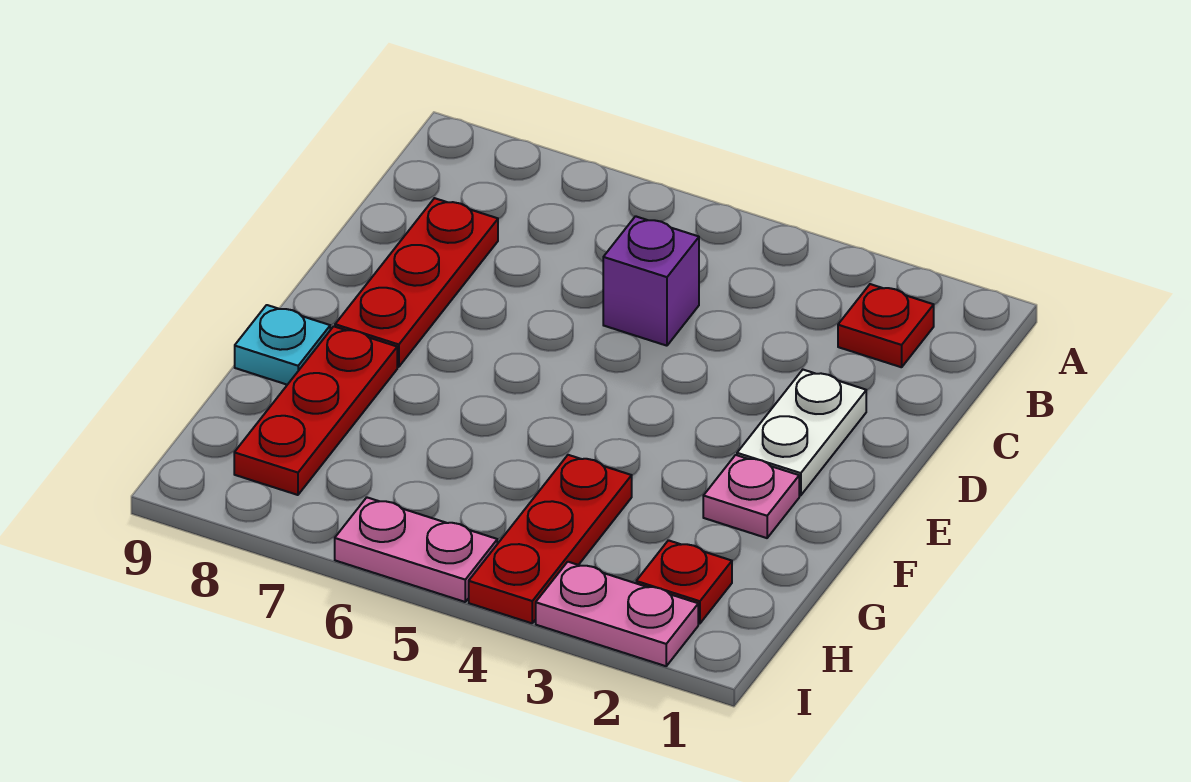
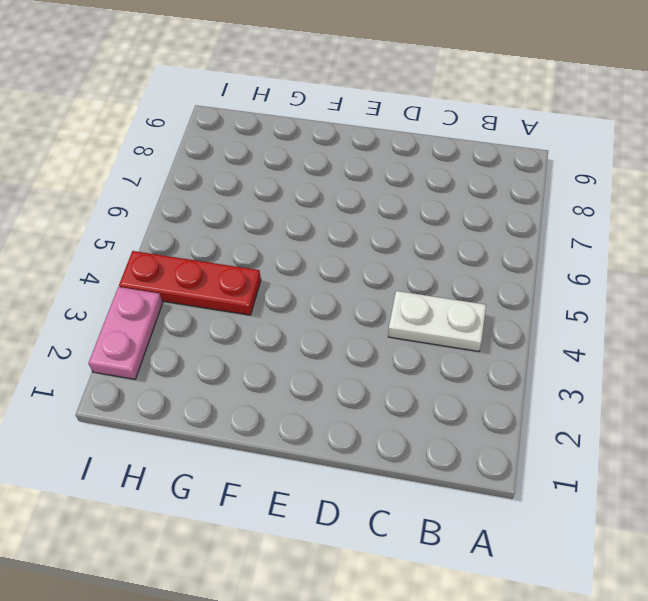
white 1x2 plate [388,291,486,351] -> white 1x2 plate moved to [737,370,866,495]
none -> red 1x1 plate [838,284,934,367]
none -> purple 1x1 brick [603,216,699,346]

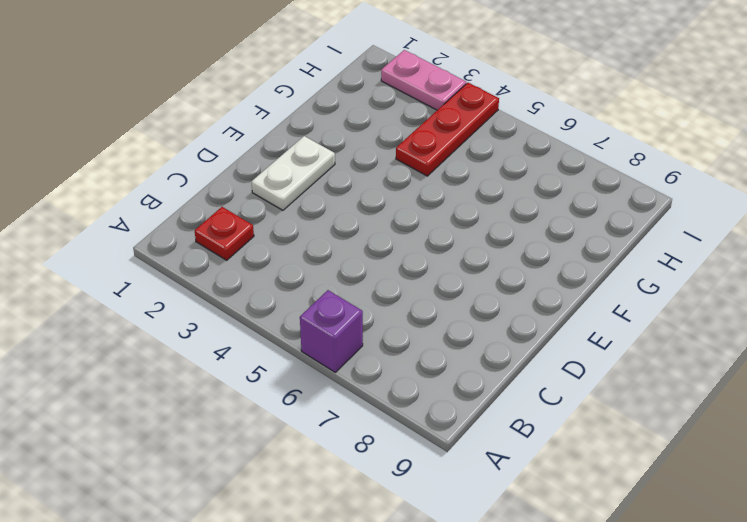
purple 1x1 brick [300,290,363,372] -> purple 1x1 brick moved to [603,216,699,346]
none -> red 1x3 plate [335,198,498,367]
none -> pink 1x1 plate [703,455,799,538]

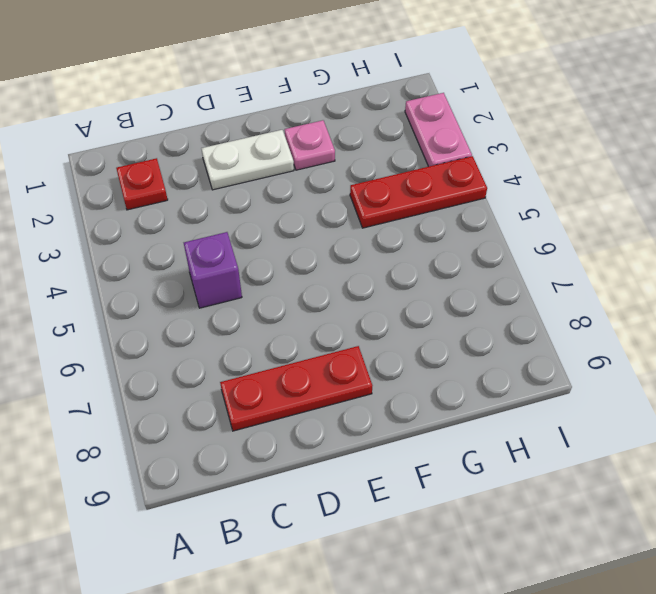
none -> red 1x3 plate [234,326,397,495]
none -> cyan 1x1 plate [235,305,330,385]

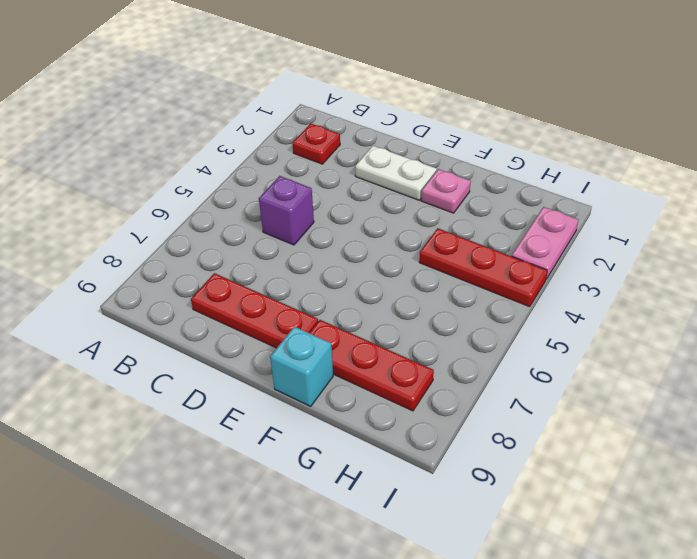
cyan 1x1 brick [270,327,333,406] -> cyan 1x1 plate [235,305,330,385]
none -> red 1x1 plate [636,540,732,624]
none -> pink 1x2 plate [335,498,497,602]

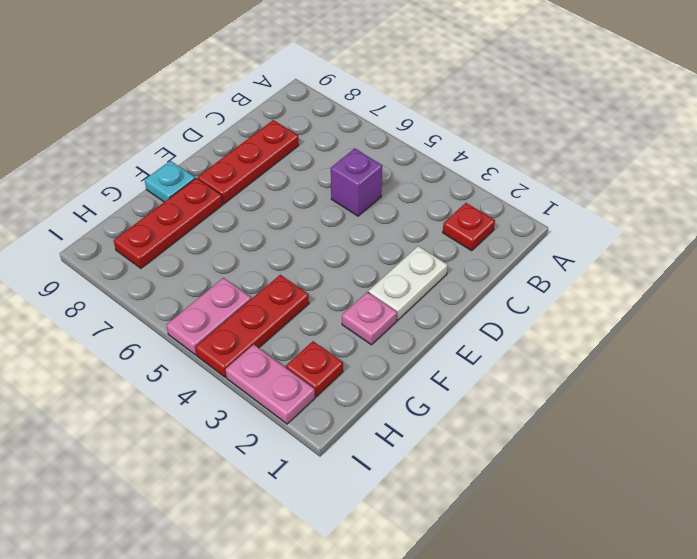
pink 1x2 plate [166,278,251,355] -> pink 1x2 plate turned to [335,498,497,602]

